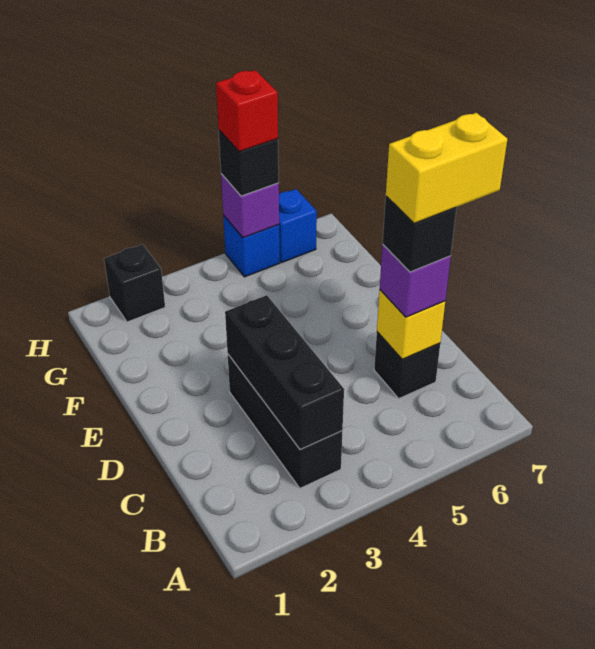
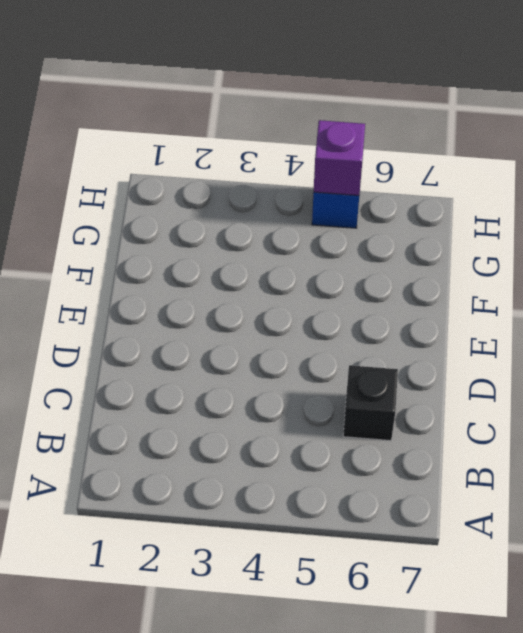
none -> black 1x3 brick [228,355,343,488]
none -> black 1x1 brick [104,244,165,322]
none -> blue 1x1 brick [279,189,317,262]

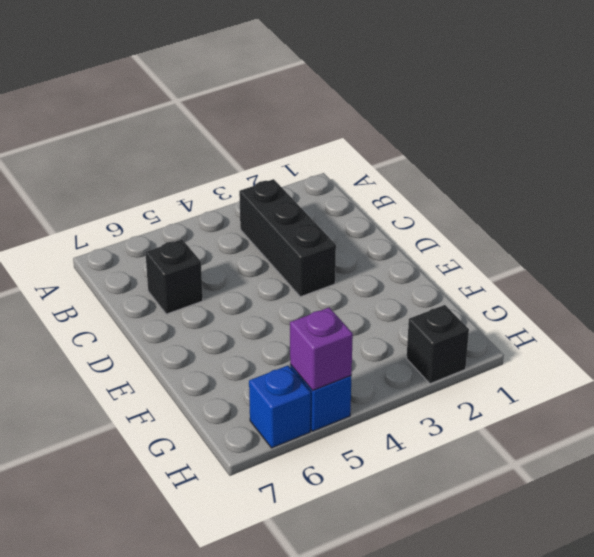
none -> black 1x3 brick [225,295,344,450]
none -> yellow 1x1 brick [377,290,445,359]
none -> purple 1x1 brick [380,245,451,317]

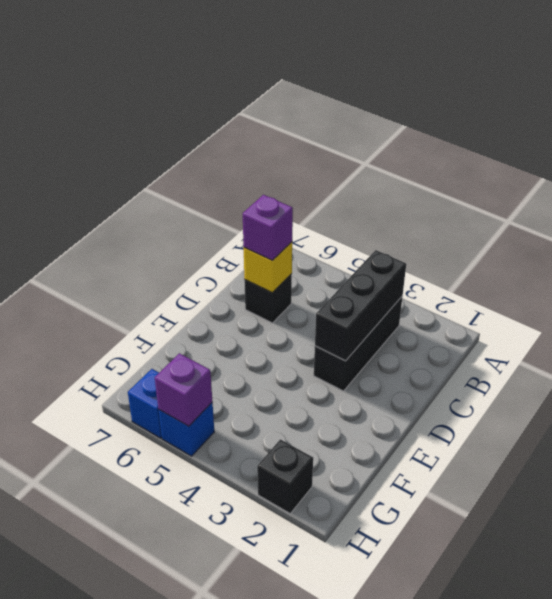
none -> black 1x1 brick [219,130,279,196]
none -> black 1x1 brick [383,196,456,272]
none -> red 1x1 brick [216,70,278,152]

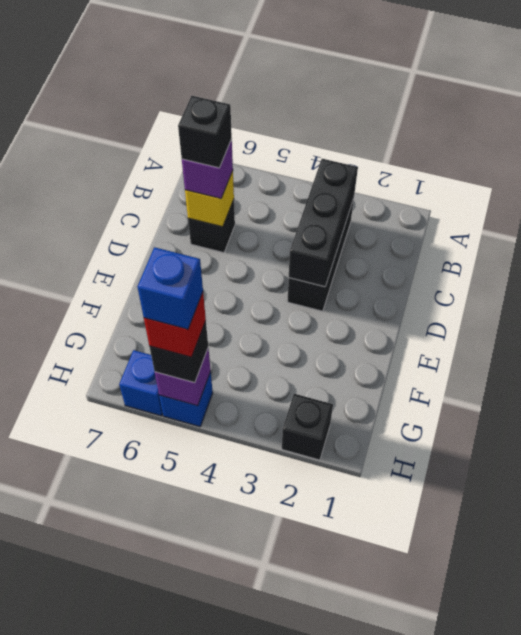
blue 1x1 brick [137,247,203,329] -> none
none -> yellow 1x2 brick [386,113,507,223]

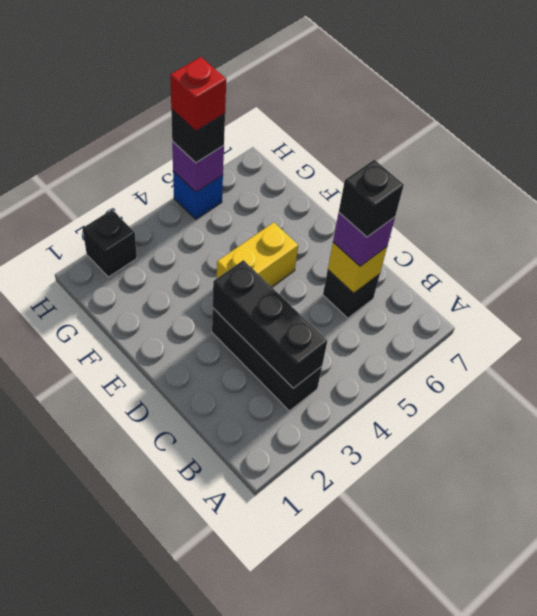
yellow 1x2 brick [217,222,298,287] -> yellow 1x2 brick moved to [386,113,507,223]
none -> blue 1x1 brick [279,189,317,262]

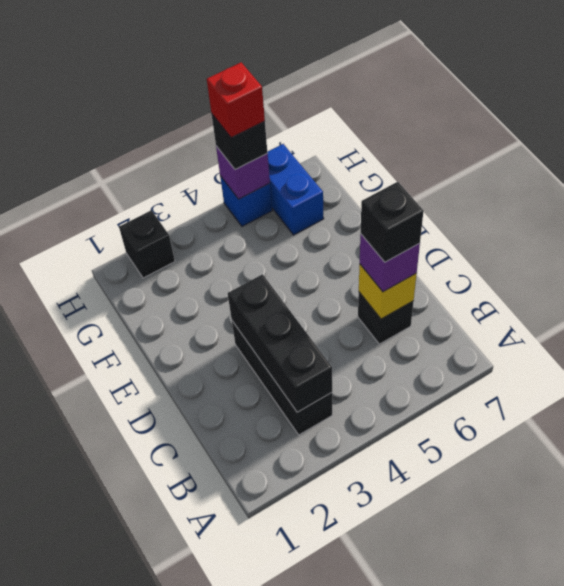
blue 1x2 brick [267,144,324,235] -> blue 1x1 brick [279,189,317,262]
none -> yellow 1x2 brick [386,113,507,223]

